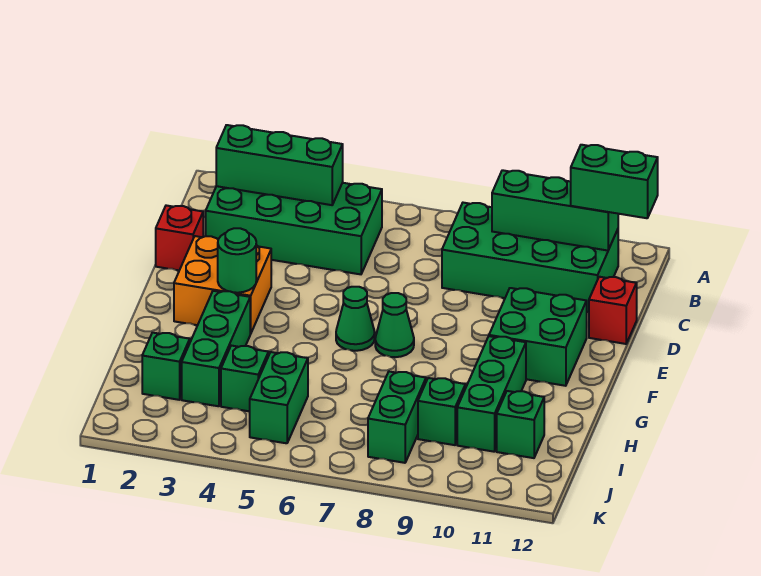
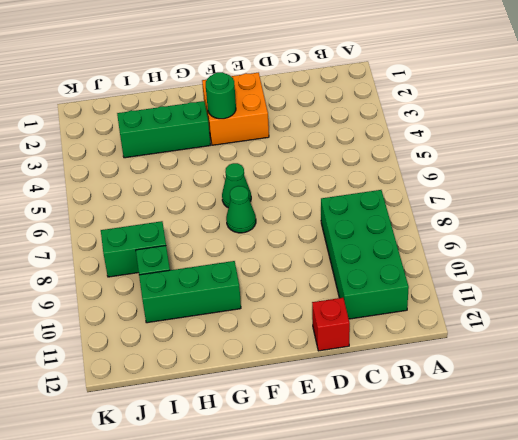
none -> green 2x4 brick [206,183,382,274]
none -> red 1x1 brick [156,205,203,270]
none -> green 2x2 brick [489,288,587,386]

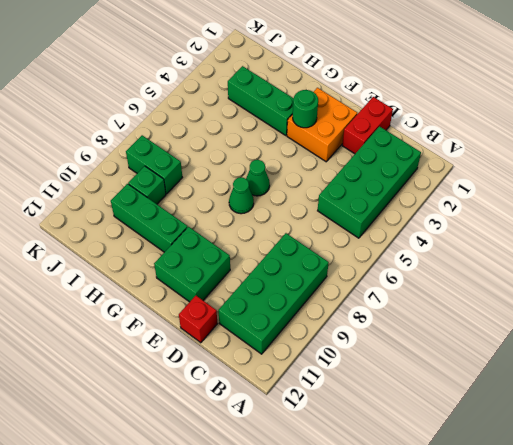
red 1x2 brick [342,97,393,154] -> red 1x1 brick [156,205,203,270]
none -> green 1x1 brick [142,333,190,400]
none -> green 1x1 brick [221,346,269,411]
none -> green 1x2 brick [250,352,308,443]

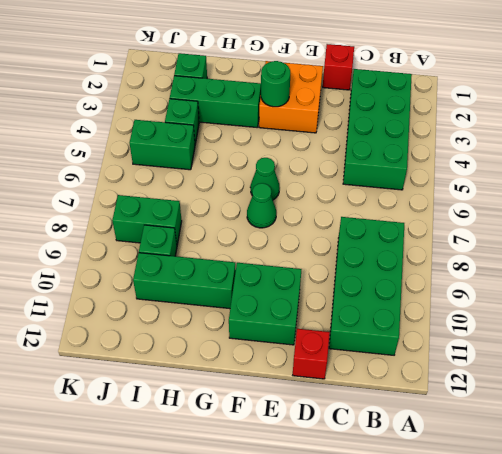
none -> green 1x1 brick [497,391,544,458]
none -> green 1x3 brick [216,125,343,205]
none -> green 1x3 brick [492,170,618,251]

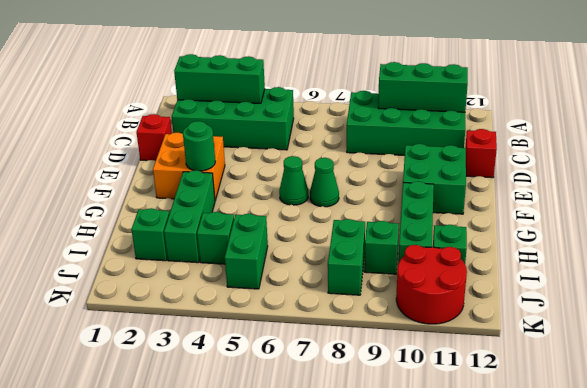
red 2x2 round brick [396,245,467,324] -> none
none -> green 1x2 brick [571,145,658,218]

